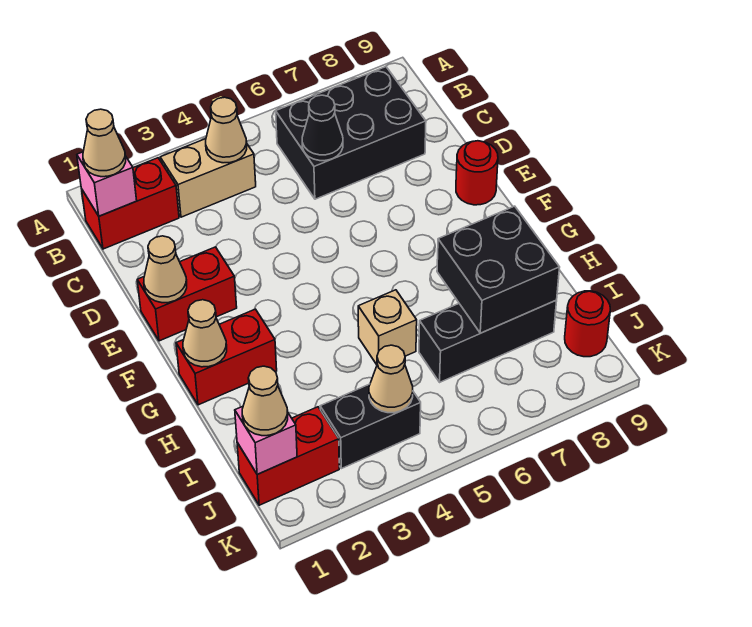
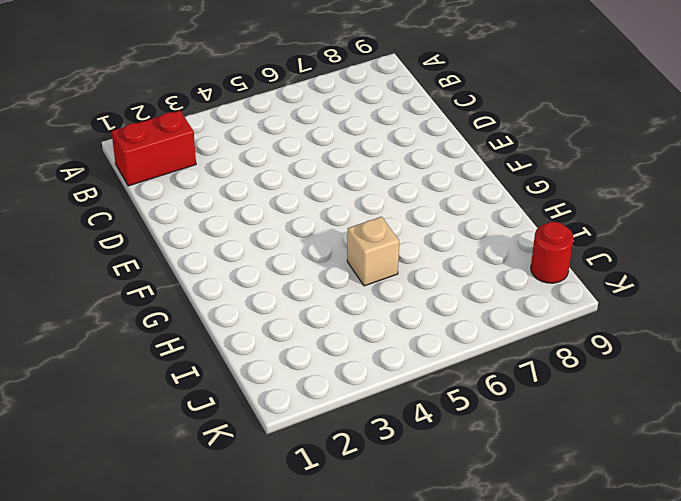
none -> tan 1x2 brick [160,139,256,217]
none -> black 2x3 brick [276,67,426,199]
none -> red 1x2 brick [137,247,237,341]

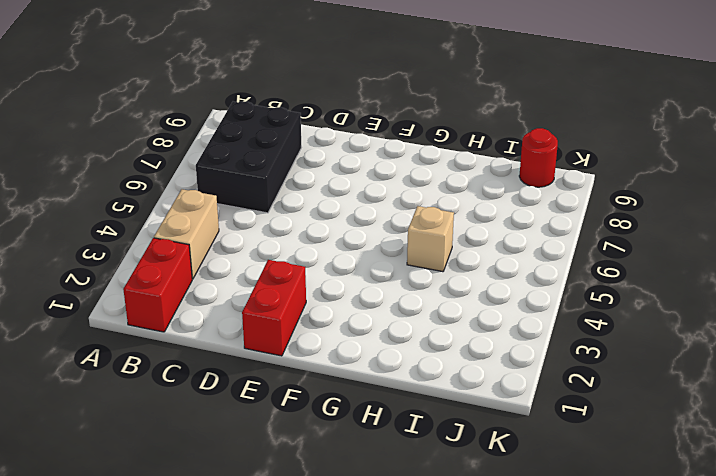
none -> red 1x1 round brick [456,141,498,205]
none -> red 1x2 brick [176,309,277,405]
none -> black 1x3 brick [419,300,557,382]

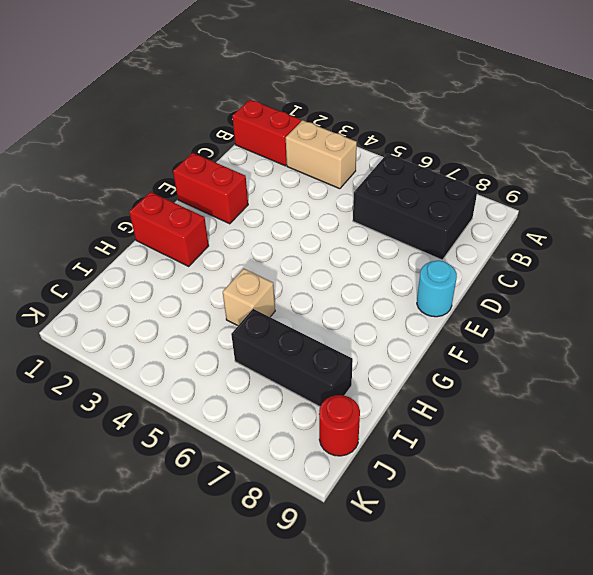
cyan 1x1 round brick [417,260,457,317] -> red 1x1 round brick [456,141,498,205]
none -> red 1x2 brick [237,407,339,505]
none -> black 1x2 brick [320,384,421,469]
none -> pink 1x1 brick [77,152,137,216]

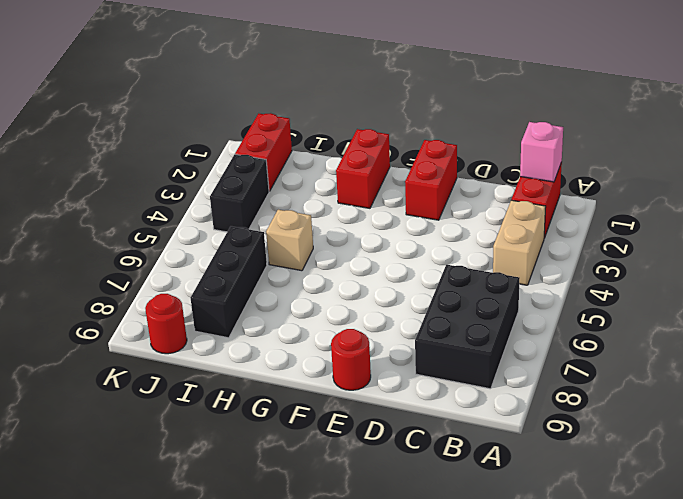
none -> tan 1x1 cone [206,97,247,163]
none -> black 1x1 cone [302,95,343,161]
none -> tan 1x1 cone [144,236,187,303]

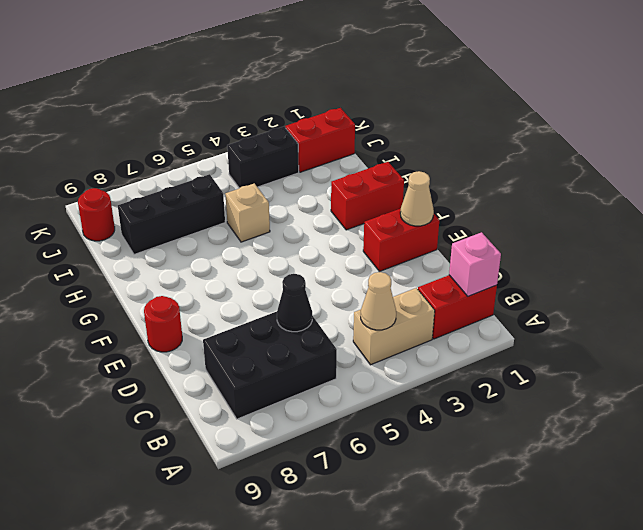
none -> tan 1x1 cone [183,300,227,367]
none -> black 2x2 brick [437,206,560,333]
none -> pink 1x1 brick [235,406,297,474]

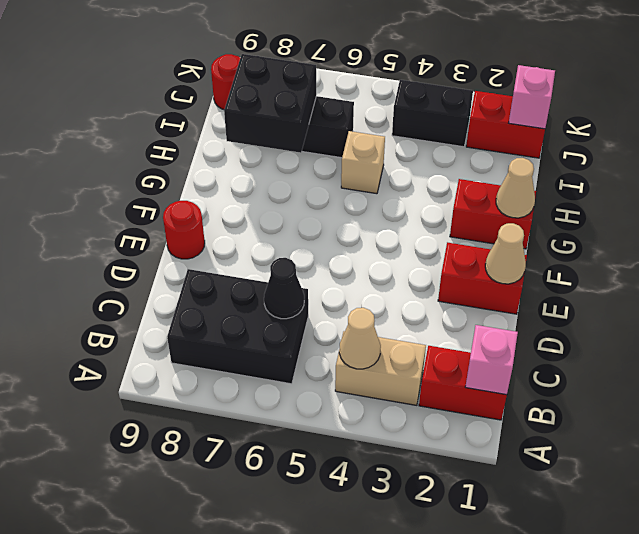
none -> tan 1x1 cone [369,345,413,413]
none -> tan 1x1 cone [83,109,126,177]
none -> tan 1x1 cone [242,366,288,436]

